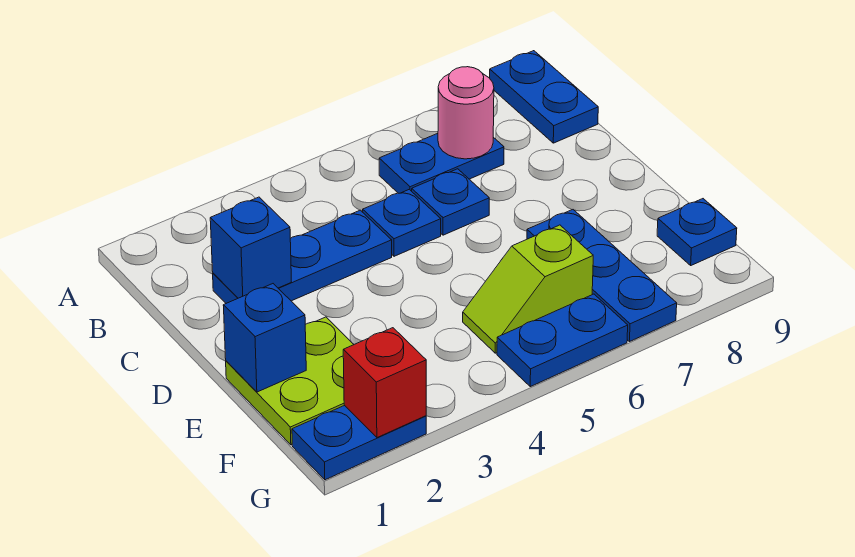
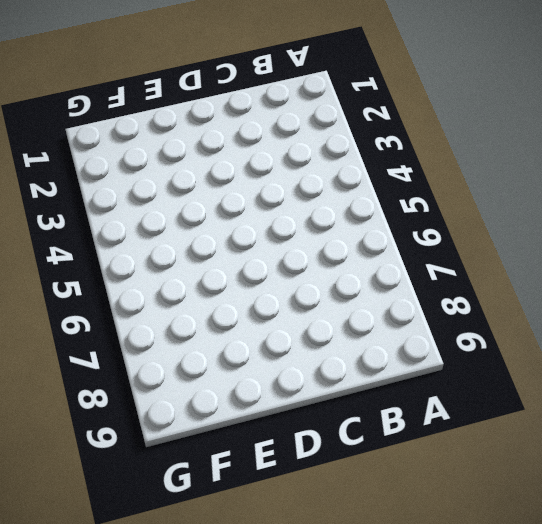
none -> blue 1x2 plate [490,51,598,143]
none -> blue 1x2 plate [379,133,504,193]
none -> blue 1x3 plate [213,210,392,303]

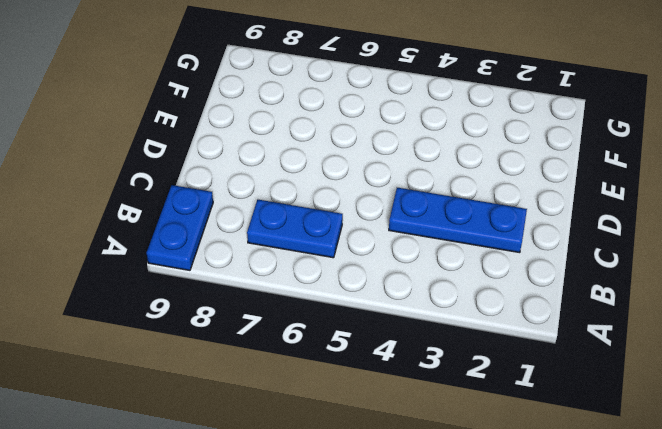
none -> blue 1x1 plate [363,189,441,256]
none -> blue 1x1 plate [412,169,489,235]
none -> lime 2x2 plate [226,317,354,445]

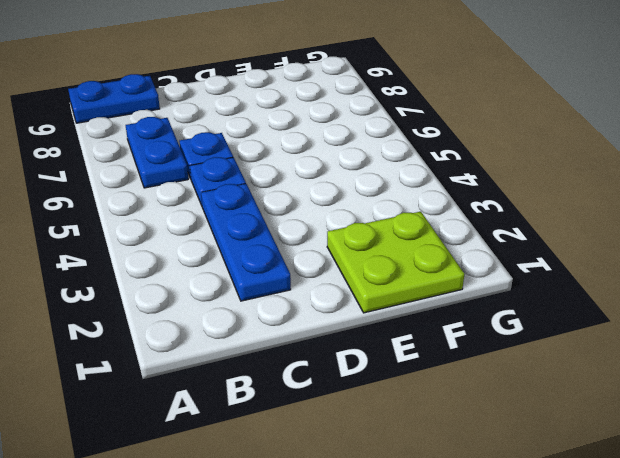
none -> blue 1x3 plate [527,210,677,342]
none -> lime 1x2 slope [463,225,593,353]
none -> blue 1x1 plate [657,199,737,265]

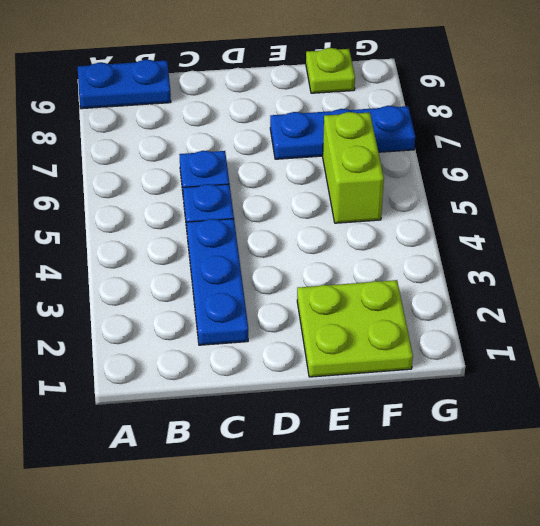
lime 1x2 brick [323,112,384,223] -> lime 1x2 slope [463,225,593,353]
lime 1x1 plate [306,48,355,93] -> blue 1x1 plate [657,199,737,265]
none -> blue 1x2 plate [379,133,504,193]
none -> blue 1x2 plate [292,405,426,480]
none -> blue 1x2 plate [497,294,628,387]

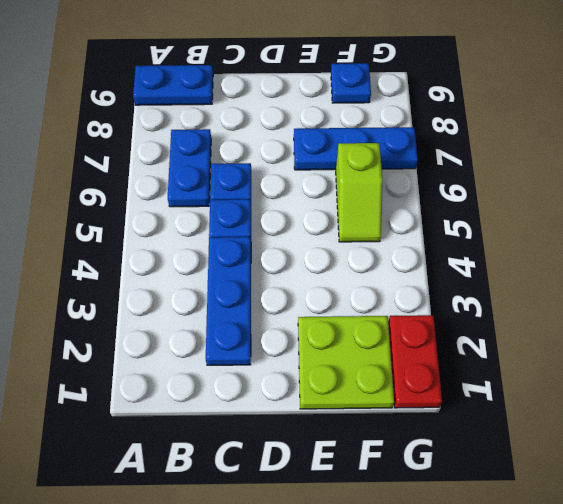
red 1x2 plate [388,315,442,408] -> blue 1x2 plate [292,405,426,480]
none -> blue 1x2 plate [497,294,628,387]
none -> pink 1x1 round brick [438,67,494,159]
none -> blue 1x1 brick [210,197,291,298]

